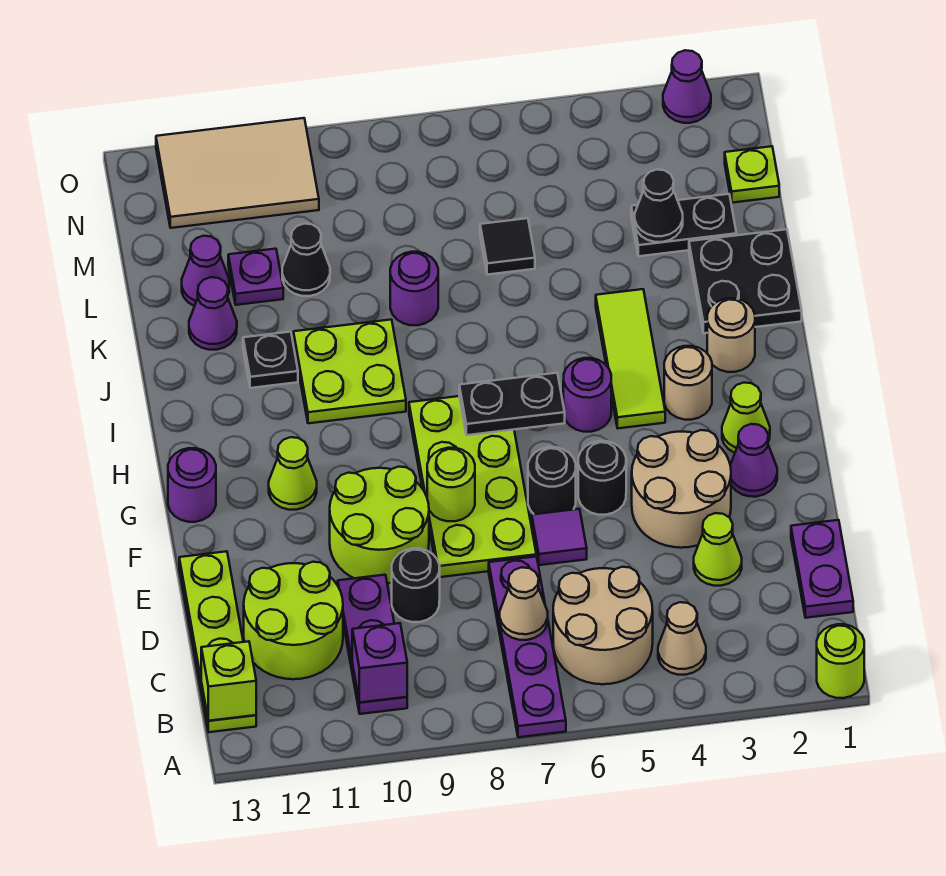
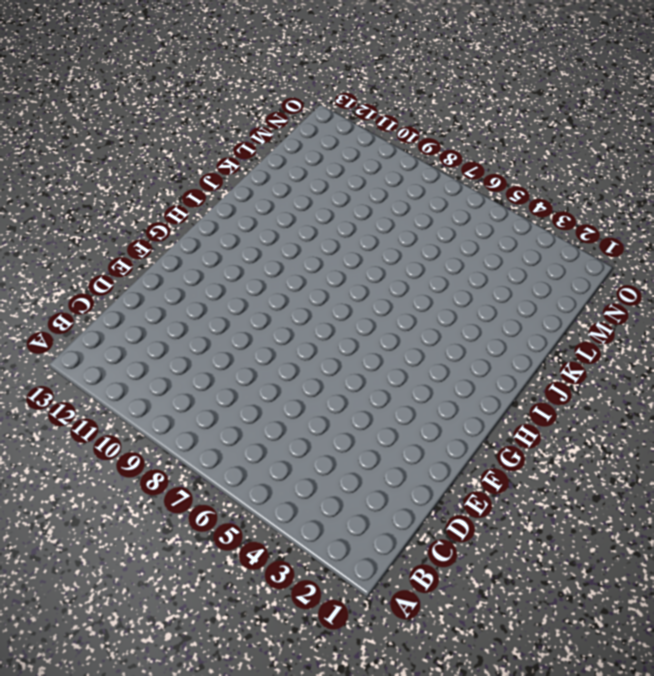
none -> lime 1x1 round brick [817,624,864,698]
none -> purple 1x4 plate [489,556,566,737]
none -> tan 1x1 cone [658,602,706,675]
none -> tan 2x2 round brick [553,567,653,684]

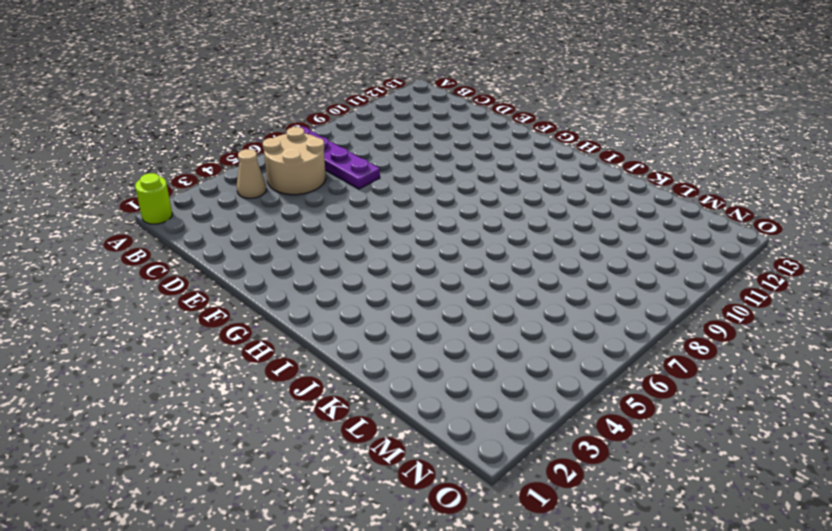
none -> purple 1x3 plate [338,575,407,714]
none -> lime 1x4 plate [179,551,256,732]
none -> purple 1x2 plate [791,520,853,618]
none -> lime 2x2 round brick [244,562,343,679]

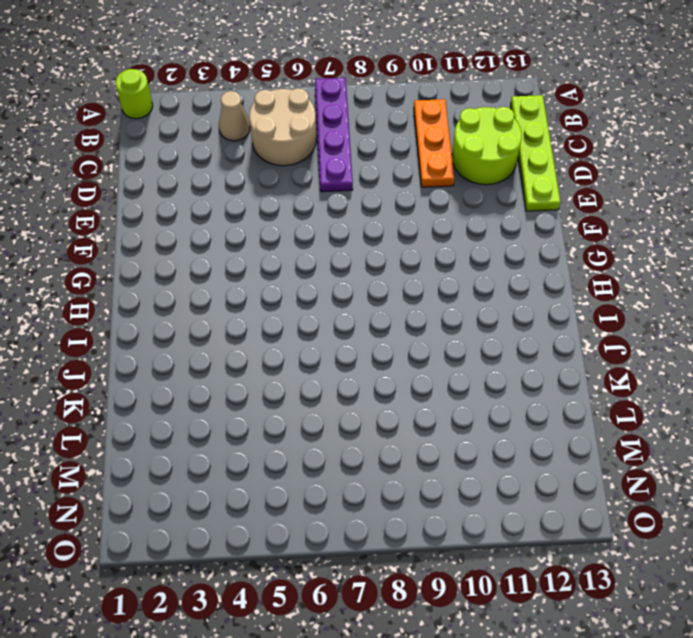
orange 1x3 plate [414,99,454,187] -> purple 1x3 plate [338,575,407,714]
none -> purple 1x2 plate [791,520,853,618]
none -> lime 1x1 cone [694,513,742,586]
none -> black 1x1 round brick [392,548,440,622]
none -> tan 2x2 round brick [632,430,731,548]

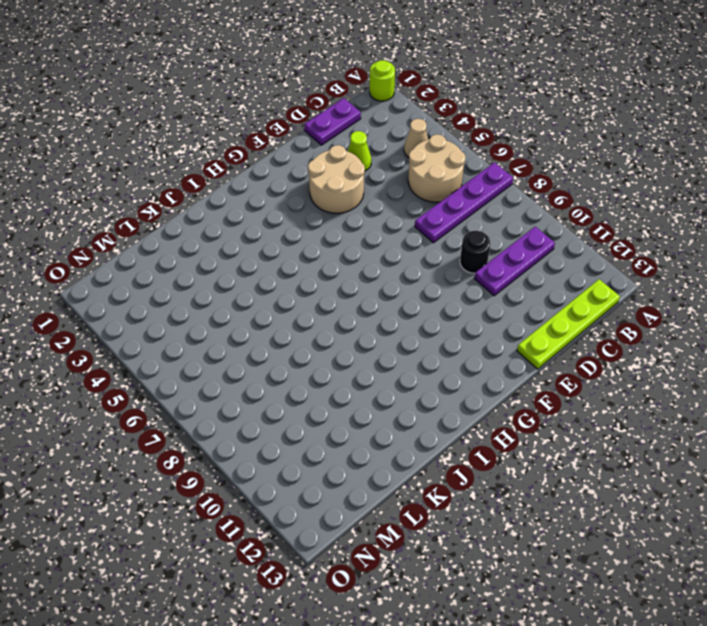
none -> lime 2x2 round brick [244,562,343,679]
none -> purple 1x1 tile [532,509,587,565]
none -> lime 2x4 plate [409,396,536,577]
none -> lime 2x2 round brick [330,467,429,583]

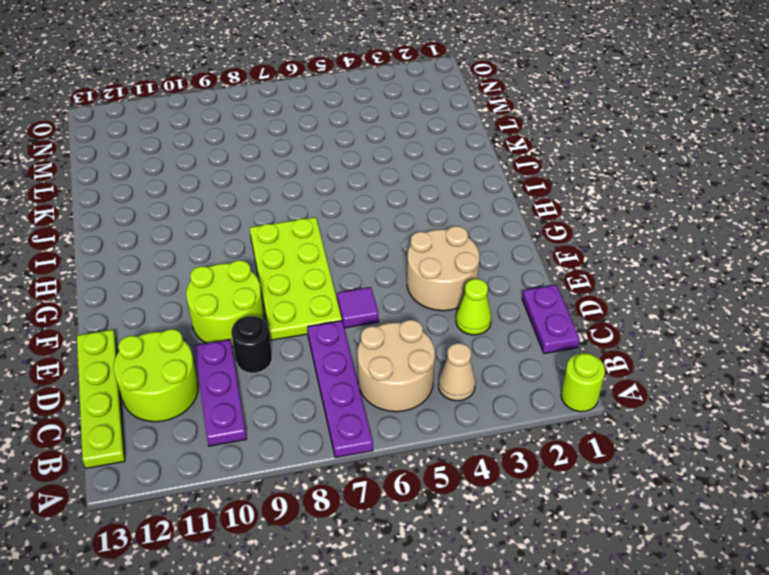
none -> purple 1x1 cone [730,424,777,497]
none -> black 1x1 round brick [578,441,626,515]
none -> black 1x1 round brick [528,447,576,514]
none -> lime 1x1 cone [722,383,770,453]

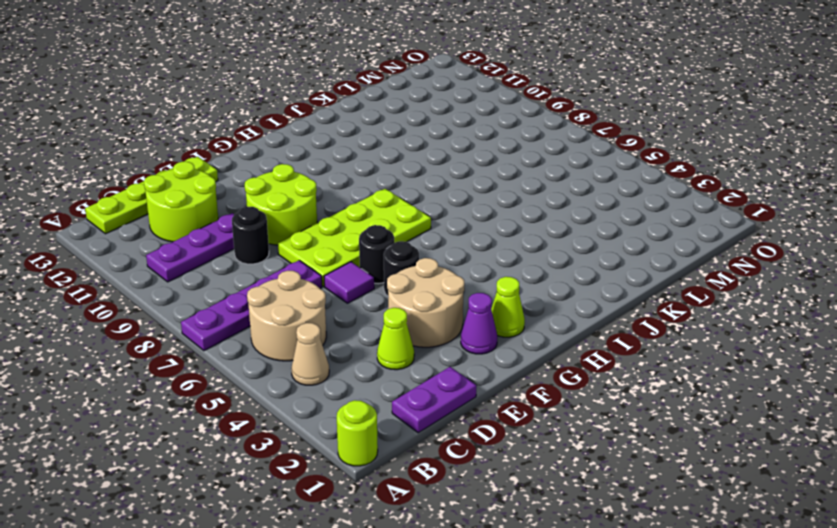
none -> lime 1x1 cone [269,437,317,510]
none -> purple 1x1 round brick [168,448,216,522]
none -> tan 1x1 round brick [664,346,712,420]
none -> lime 1x3 tile [596,289,665,428]

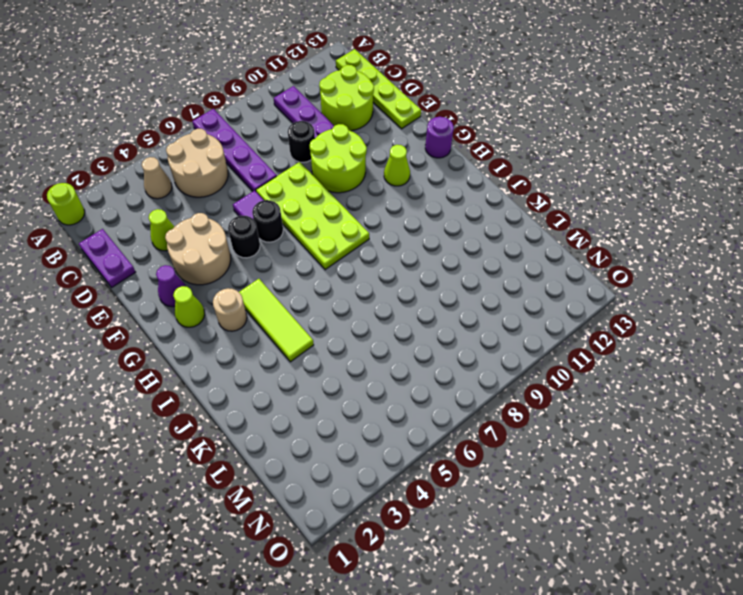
none -> purple 1x1 round brick [563,358,611,432]
none -> tan 1x1 round brick [707,298,755,372]
none -> lime 2x2 plate [293,320,406,423]
none -> black 2x2 plate [689,229,802,333]

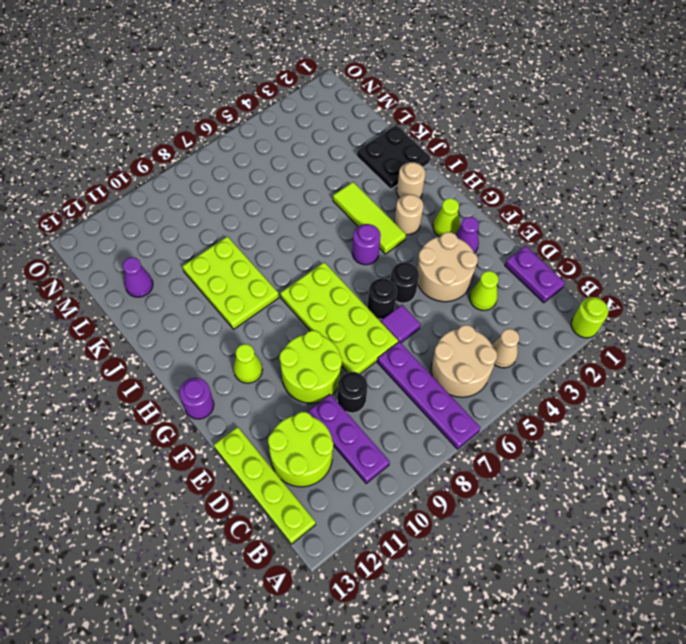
lime 2x3 plate [182,236,279,329] -> lime 2x2 plate [293,320,406,423]
none -> black 1x1 plate [243,332,298,388]
none -> purple 1x1 round brick [390,252,438,325]
none -> purple 1x1 cone [189,277,237,350]
none -> black 1x2 plate [631,194,737,256]

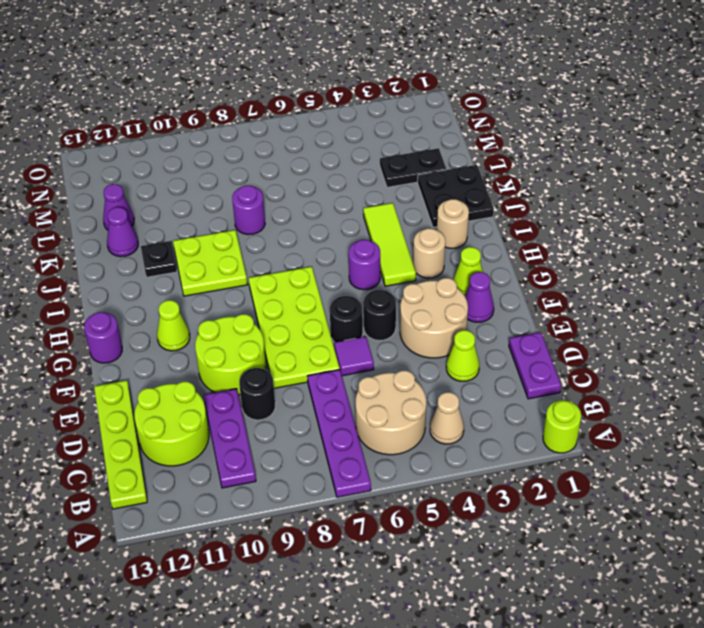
none -> black 1x1 tile [480,218,535,275]
none -> black 1x1 cone [282,224,330,296]
none -> purple 1x1 plate [228,249,283,305]
none -> lime 1x1 plate [725,146,779,203]

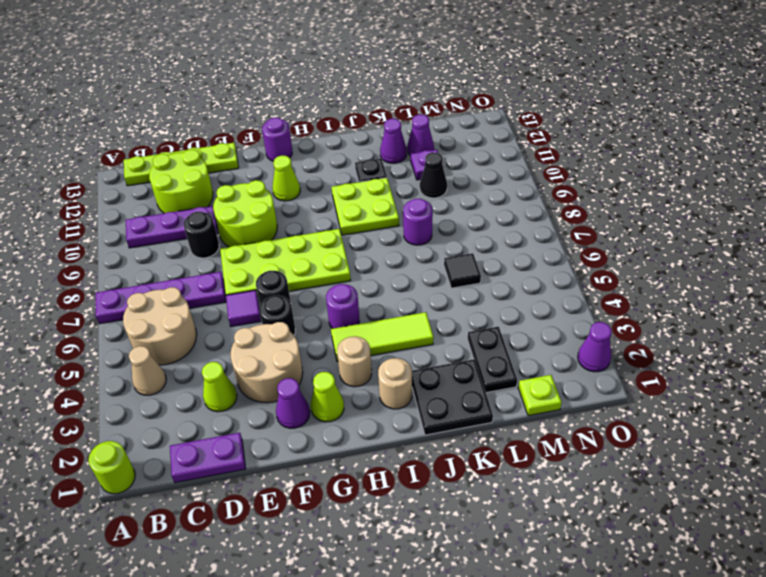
none -> tan 2x3 tile [156,118,319,228]
none -> purple 1x1 brick [352,623,407,703]
none -> lime 1x1 brick [201,641,256,721]
none -> tan 1x1 cone [500,567,548,640]

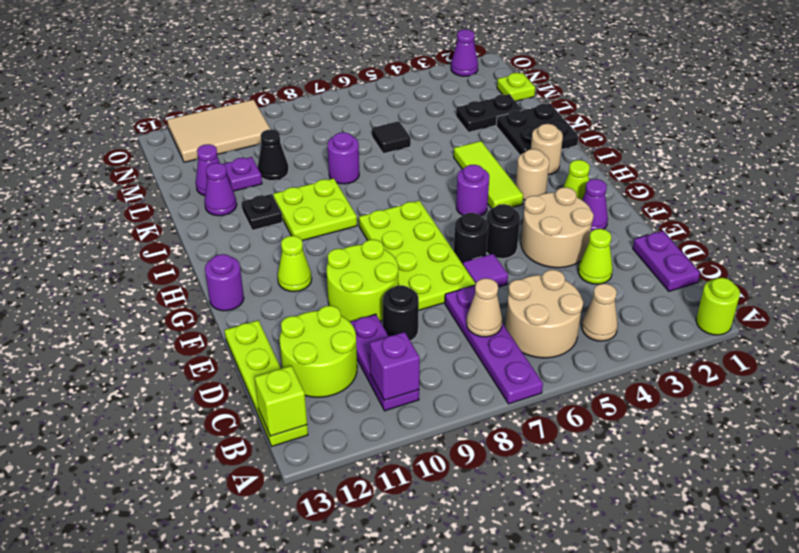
none -> lime 1x1 round brick [427,448,475,521]
none -> black 1x2 plate [459,373,565,435]
none -> black 1x1 cone [635,170,683,242]

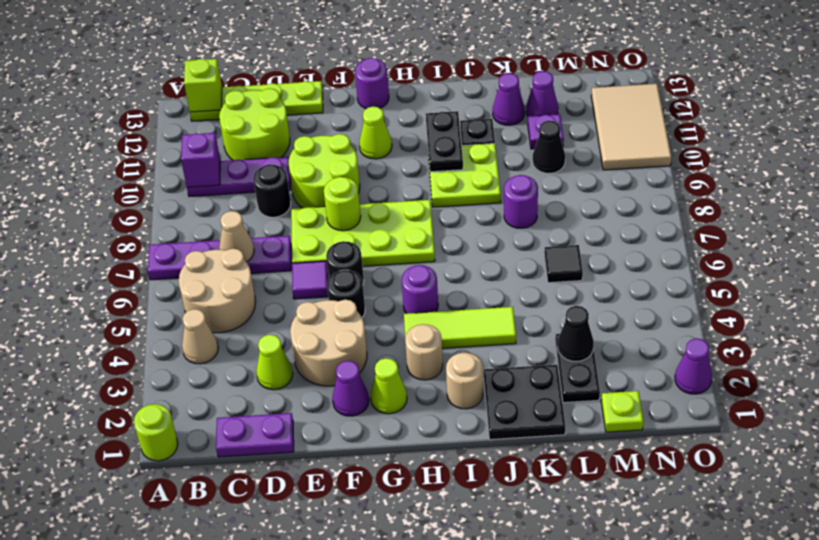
black 1x2 plate [426,111,463,172] -> black 1x2 plate moved to [459,373,565,435]

